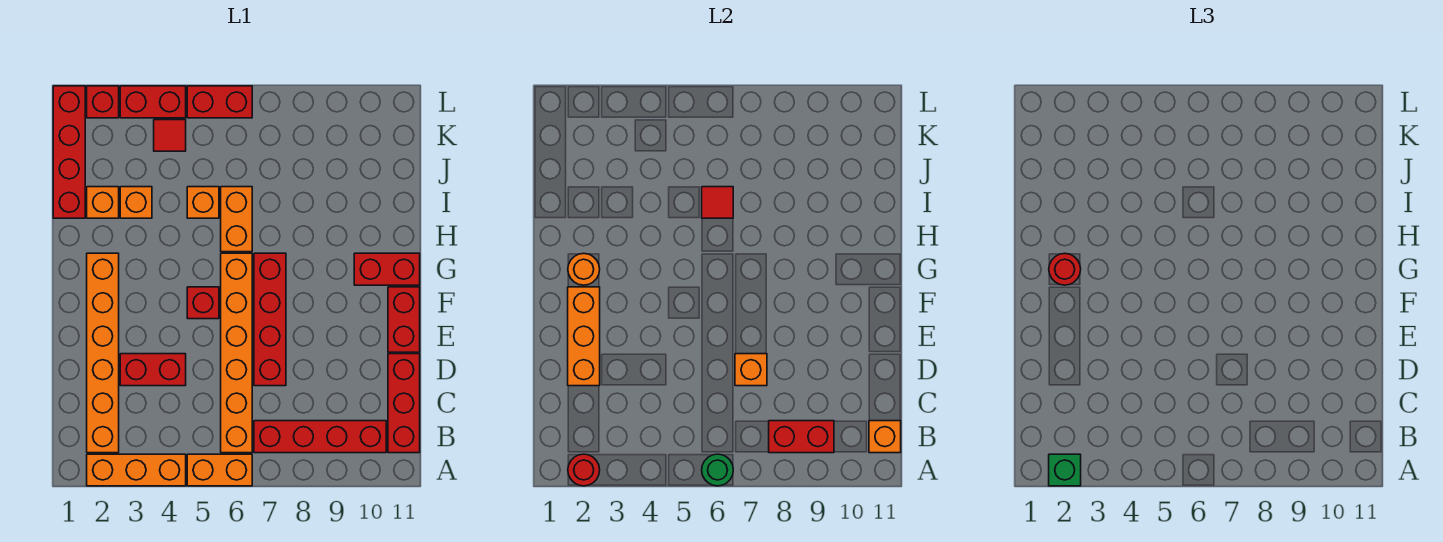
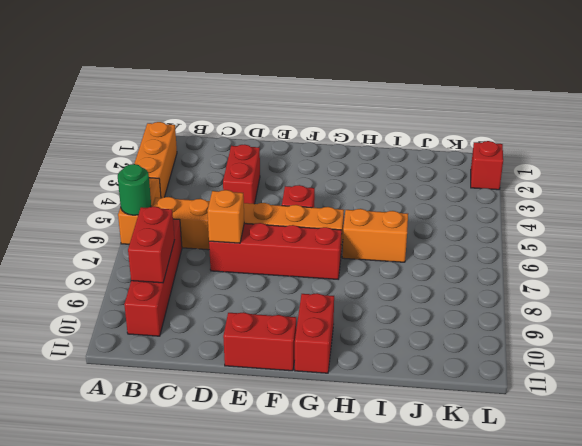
none -> orange 1x6 brick [87,253,119,453]
none -> red 1x3 brick [388,354,420,453]
none -> red 1x4 brick [53,86,85,218]
none -> orange 1x1 brick [87,187,119,218]

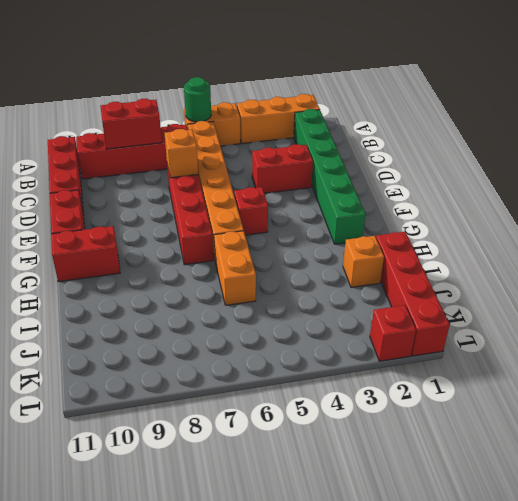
green 1x6 brick [294,109,365,244] -> orange 1x6 brick [87,253,119,453]
none -> orange 1x1 brick [120,187,152,218]
none -> orange 1x1 brick [187,187,219,218]
none -> red 1x1 tile [154,120,186,151]
none -> red 1x2 brick [120,86,186,118]

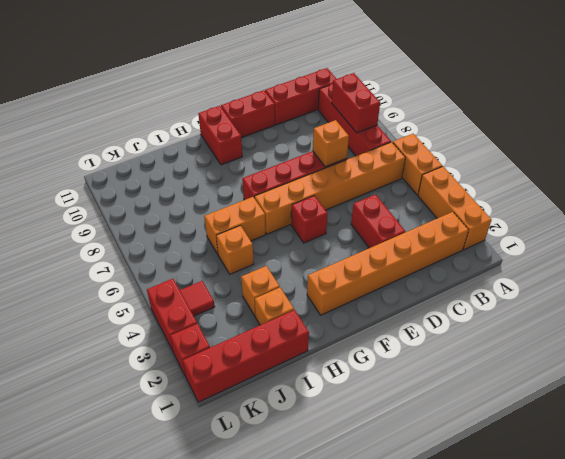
none -> red 1x2 brick [187,86,252,118]
none -> red 1x1 round brick [568,454,600,486]
none -> green 1x1 round brick [702,454,733,486]
none -> orange 1x1 brick [869,421,901,453]

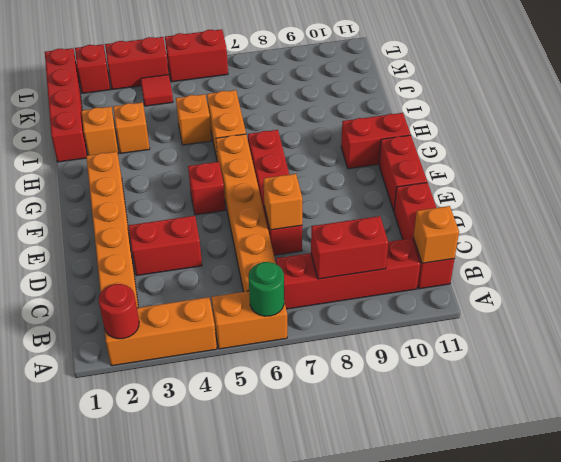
none -> orange 1x3 brick [568,287,600,386]
none -> orange 1x1 round brick [568,253,600,285]
none -> red 1x1 tile [702,187,733,218]
none -> green 1x1 brick [1049,454,1081,486]

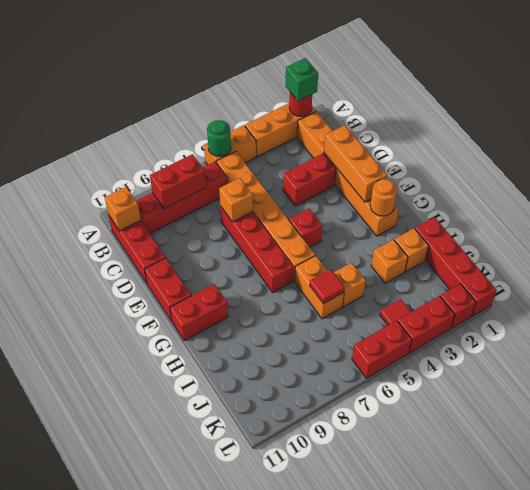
none -> red 1x1 round brick [1049,253,1081,285]

